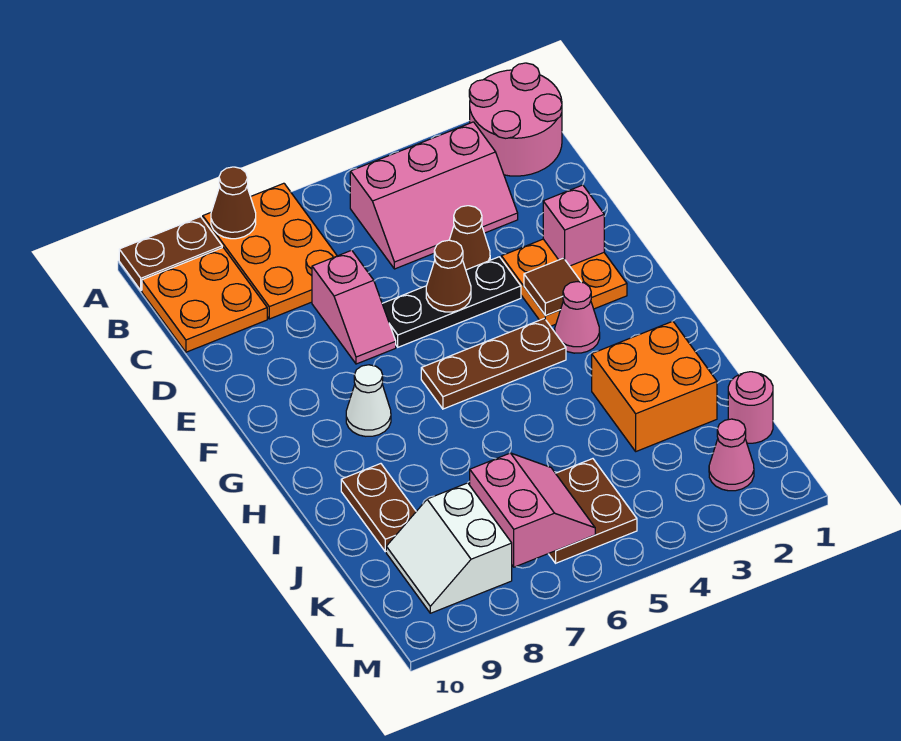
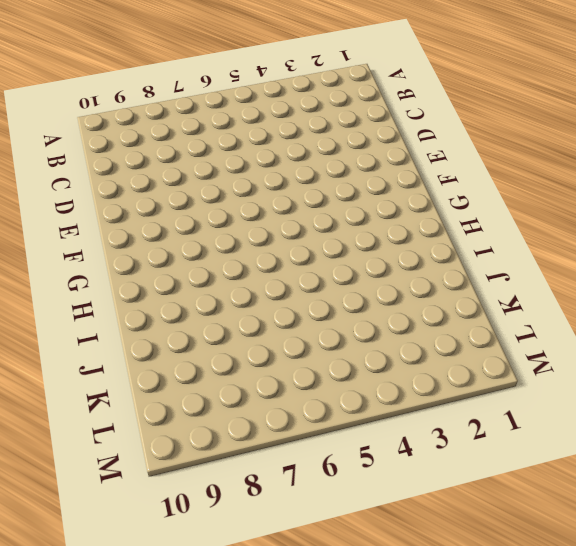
none -> pink 2x2 round brick [469,63,562,176]
none -> orange 2x3 plate [203,183,337,319]
none -> brown 1x2 plate [119,217,222,290]

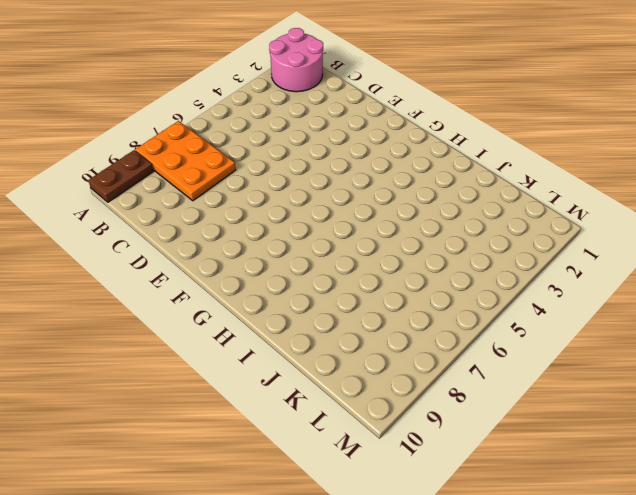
none -> pink 2x3 slope [350,122,518,269]
none -> orange 2x2 plate [142,248,267,352]
none -> brown 1x1 cone [449,206,490,270]

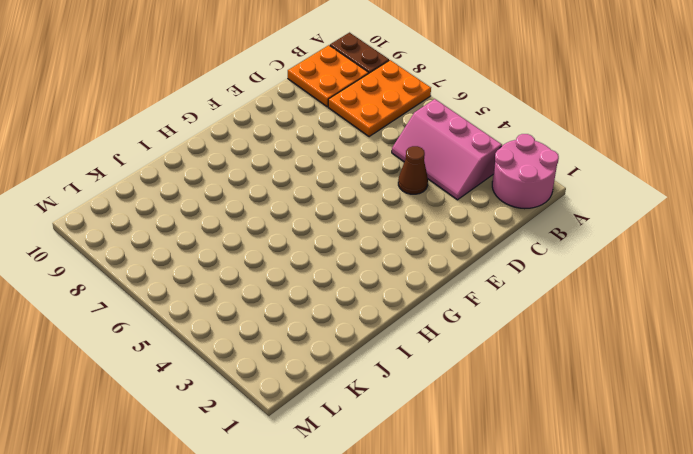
none -> pink 1x2 slope [312,250,396,364]
none -> orange 2x2 plate [501,239,627,326]
none -> black 1x3 plate [382,257,521,347]

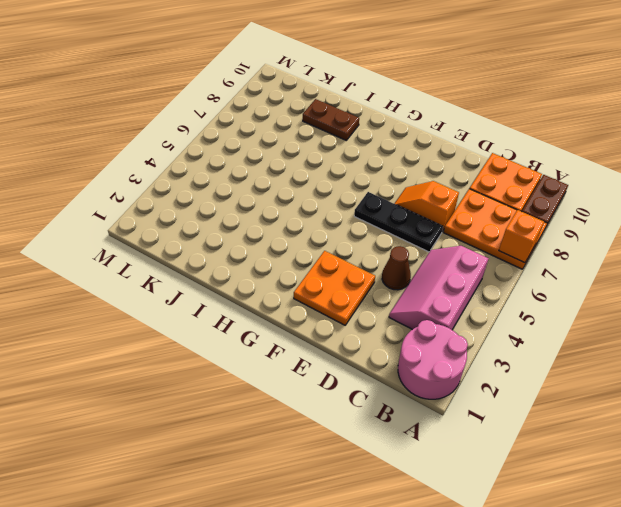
orange 1x1 brick [499,210,544,263] -> none
black 1x3 plate [354,192,443,252] -> black 1x3 plate turned to [382,257,521,347]
orange 1x2 slope [394,181,459,232] -> pink 1x2 slope [312,250,396,364]
none -> pink 1x1 cone [555,282,600,353]
none -> brown 1x3 plate [421,318,566,409]
none -> white 1x1 cone [346,365,391,436]

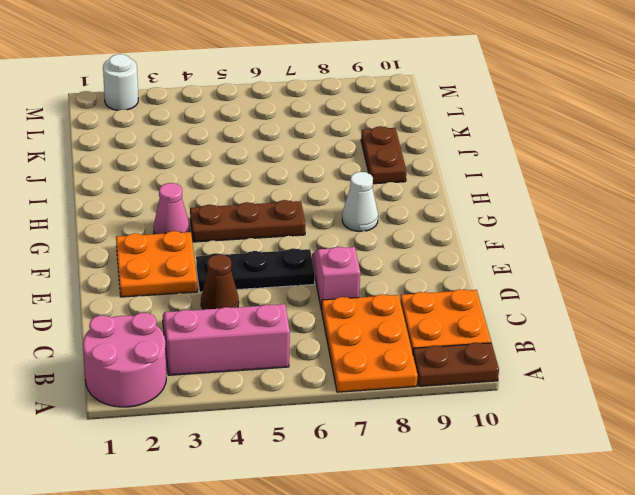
white 1x1 round brick [103,54,138,110] -> none
none -> orange 2x2 brick [592,321,717,451]
none -> pink 1x1 round brick [728,372,773,443]
none -> brown 2x2 plate [549,459,637,563]

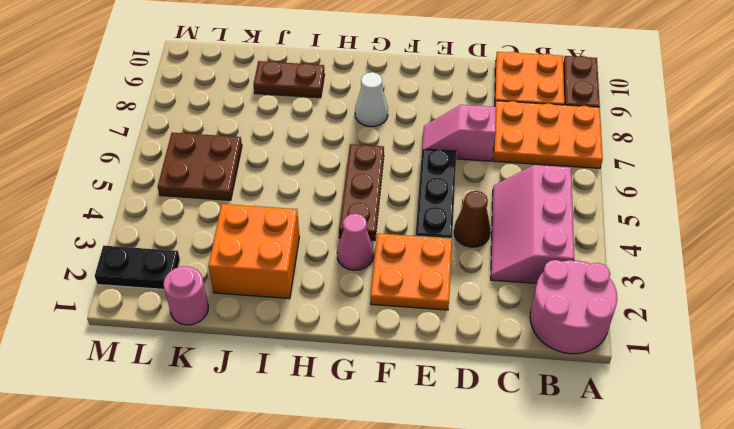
black 1x2 plate [95,246,180,289] -> pink 1x1 cone [709,419,754,491]
none -> white 2x2 slope [386,483,512,613]
none -> brown 1x1 cone [211,167,256,239]
none -> pink 1x1 brick [543,185,604,266]

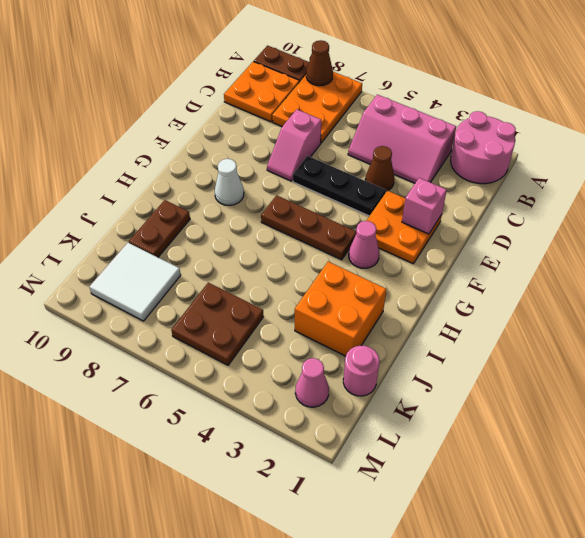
white 2x2 tile [89,243,181,321] -> white 2x2 slope [386,483,512,613]
none -> brown 1x1 cone [426,240,471,312]
none -> brown 1x1 tile [524,258,581,315]
none -> pink 2x2 slope [470,453,595,567]

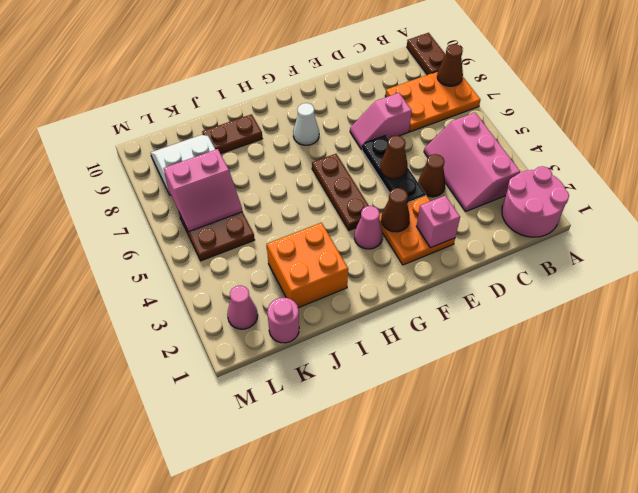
brown 1x1 cone [381,188,410,232] -> brown 1x1 tile [524,258,581,315]
none -> orange 2x2 plate [142,248,267,352]

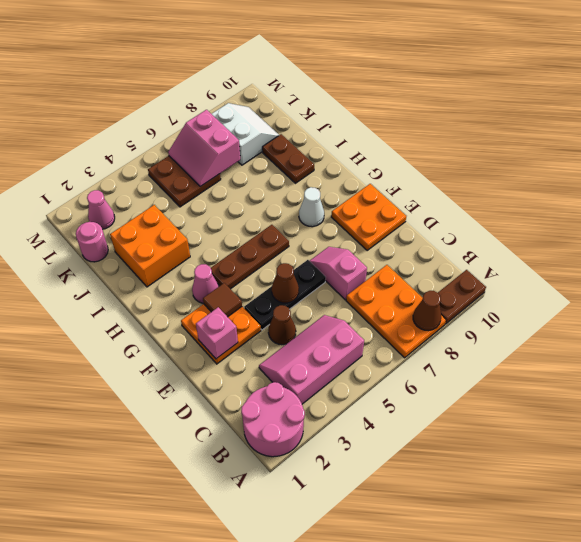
orange 2x2 plate [331,184,406,250] -> orange 2x2 plate moved to [142,248,267,352]

